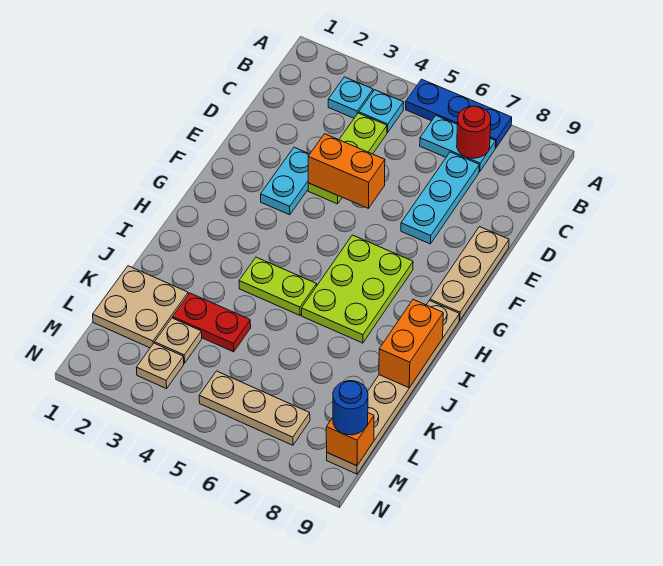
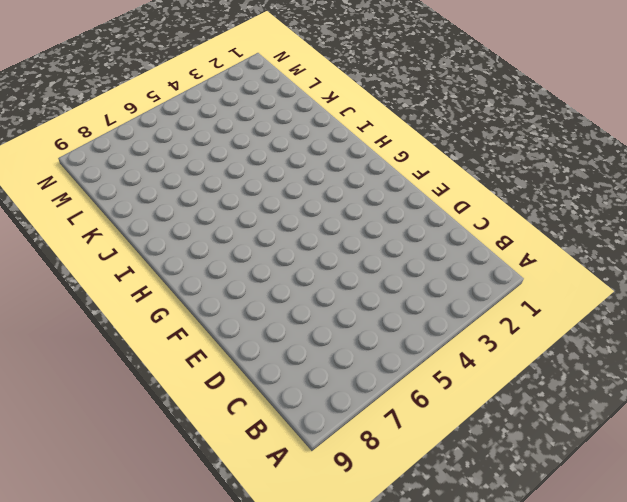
none -> blue 1x3 plate [406,79,512,148]
none -> cyan 1x1 plate [328,77,373,118]
none -> cyan 1x1 plate [359,90,404,132]

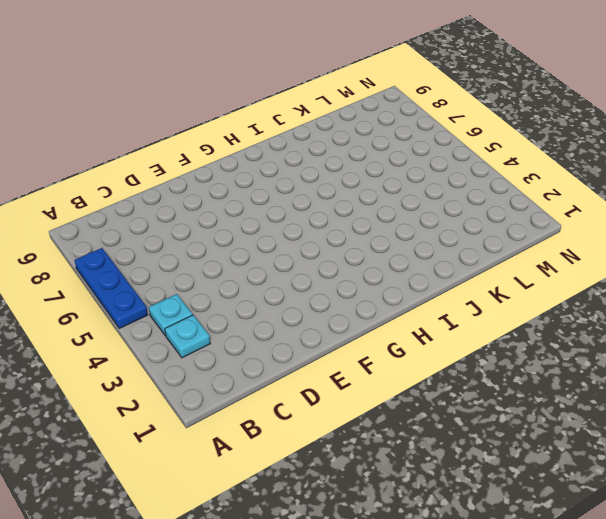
none -> cyan 1x2 plate [420,116,496,172]
none -> lime 1x3 plate [308,113,387,204]
none -> cyan 1x3 plate [401,152,479,244]

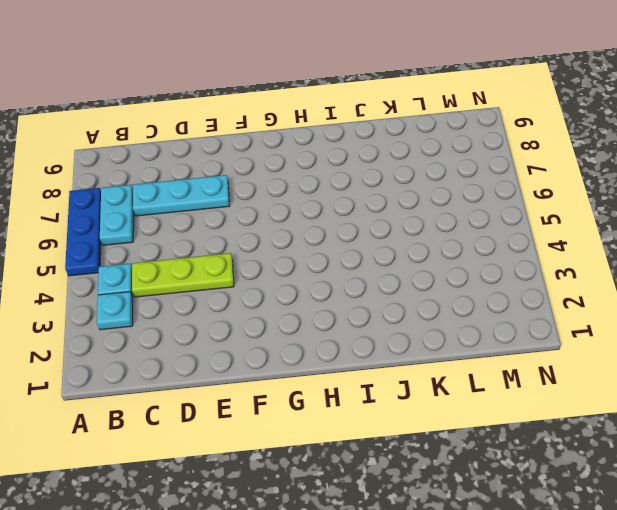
none -> cyan 1x2 plate [261,147,310,215]
none -> tan 1x3 plate [430,227,509,320]
none -> lime 2x3 plate [302,235,413,343]

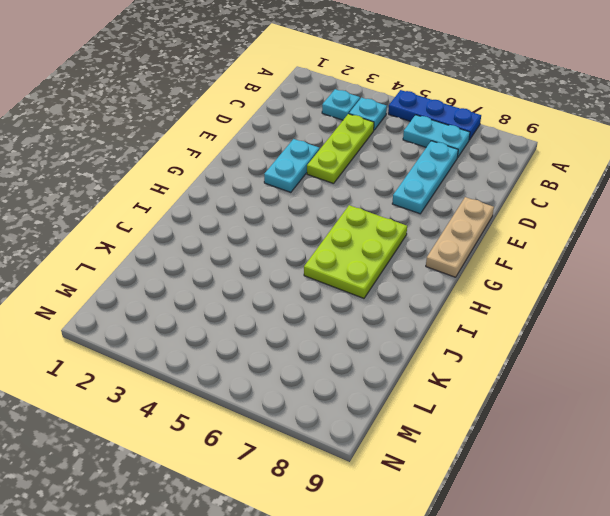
none -> tan 1x6 plate [327,301,459,474]
none -> lime 1x2 plate [239,257,317,315]
none -> tan 2x2 plate [93,266,188,348]

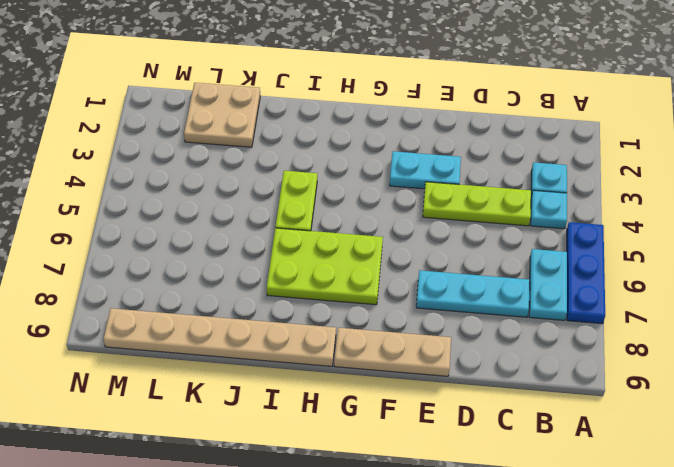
none -> red 1x2 plate [173,293,251,352]
none -> tan 1x1 plate [155,318,202,363]
none -> tan 1x1 plate [137,343,184,389]

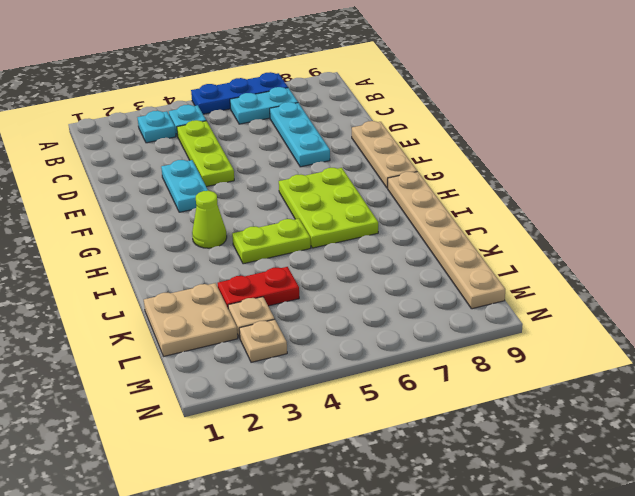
lime 1x1 cone [192,191,227,248] -> none
none -> tan 1x3 plate [199,371,310,445]
none -> red 1x1 round brick [457,106,491,158]
none -> orange 1x2 brick [308,134,385,208]

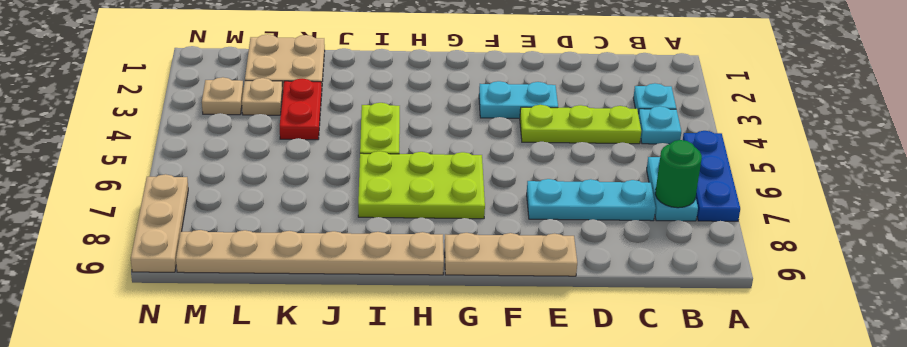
green 1x1 round brick [655,140,702,208] -> red 1x1 round brick [457,106,491,158]
tan 1x3 plate [131,174,188,272] -> tan 1x3 plate moved to [199,371,310,445]
none -> orange 1x2 brick [308,134,385,208]
none -> orange 1x2 brick [379,299,443,388]
none -> orange 1x1 brick [326,413,374,466]

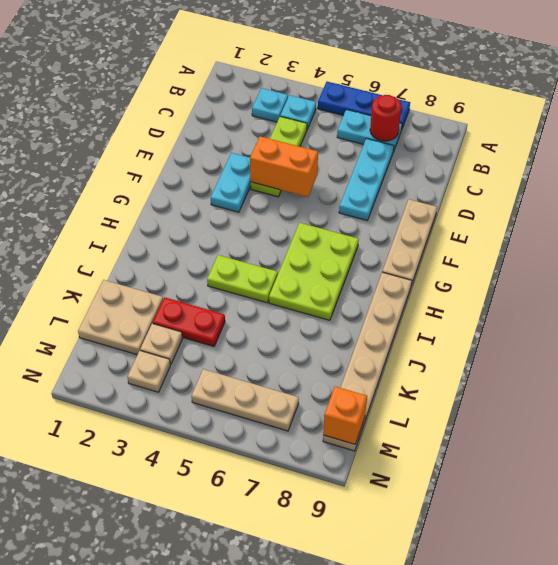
none -> orange 1x2 brick [379,299,443,388]
none -> blue 1x1 round brick [333,381,368,435]

